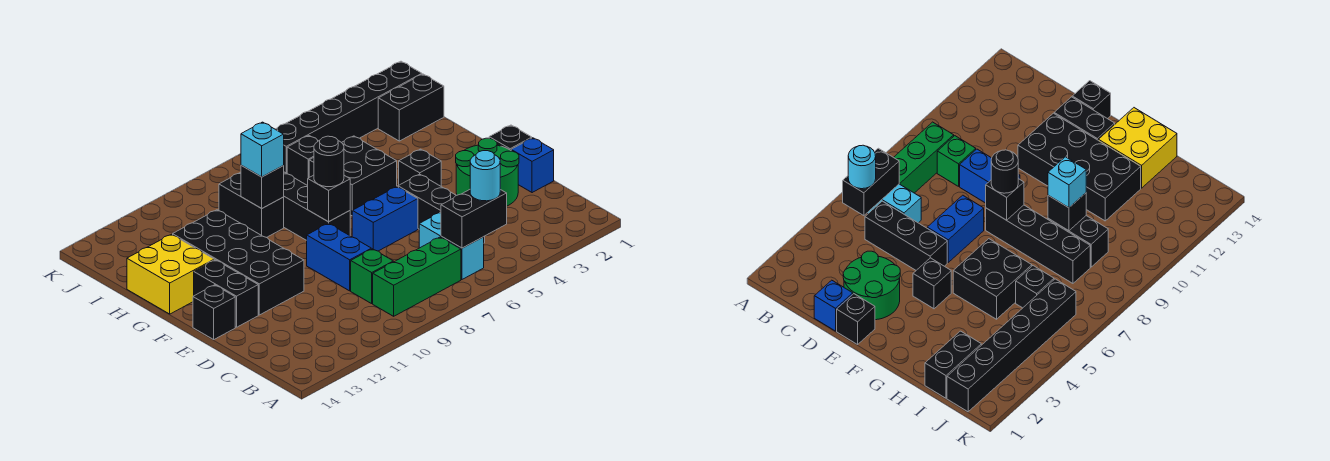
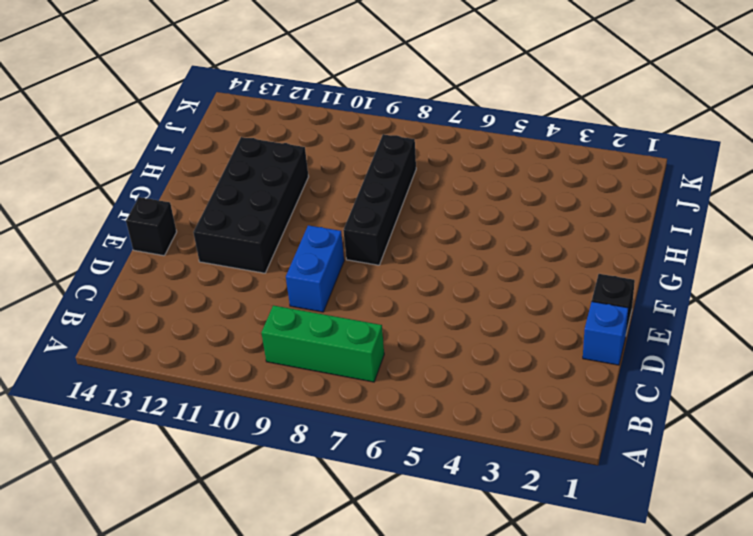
none -> cyan 1x2 brick [419,212,484,279]
none -> black 1x3 brick [398,174,485,243]
none -> green 1x1 brick [351,249,393,304]

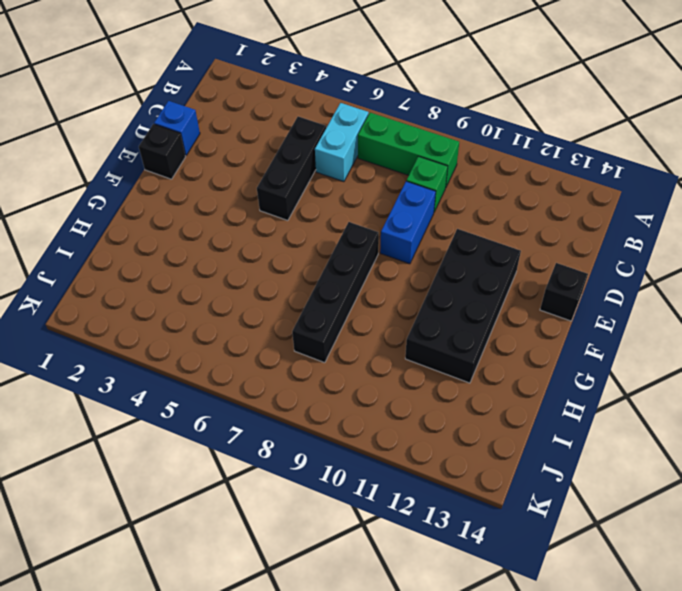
none -> green 2x2 round brick [456,138,519,206]
none -> blue 1x2 brick [352,187,418,251]
none -> black 1x2 brick [194,260,258,327]

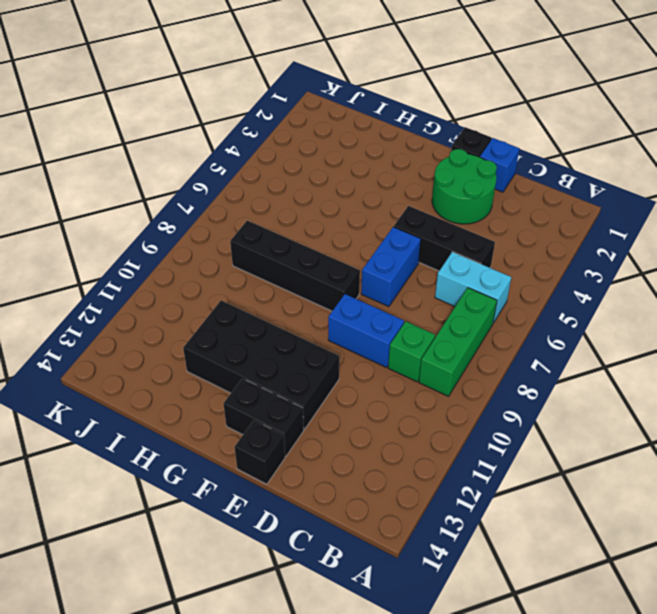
none -> black 1x1 brick [399,149,441,186]
none -> black 2x2 brick [309,136,397,216]
none -> yellow 2x2 brick [127,234,214,314]

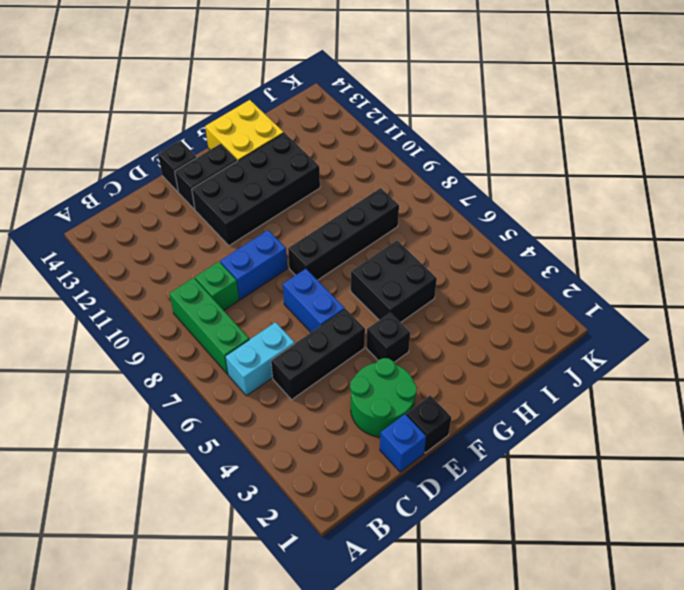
none -> black 1x2 brick [219,172,284,238]
none -> black 1x2 brick [378,74,444,141]
none -> black 1x1 brick [287,136,318,186]

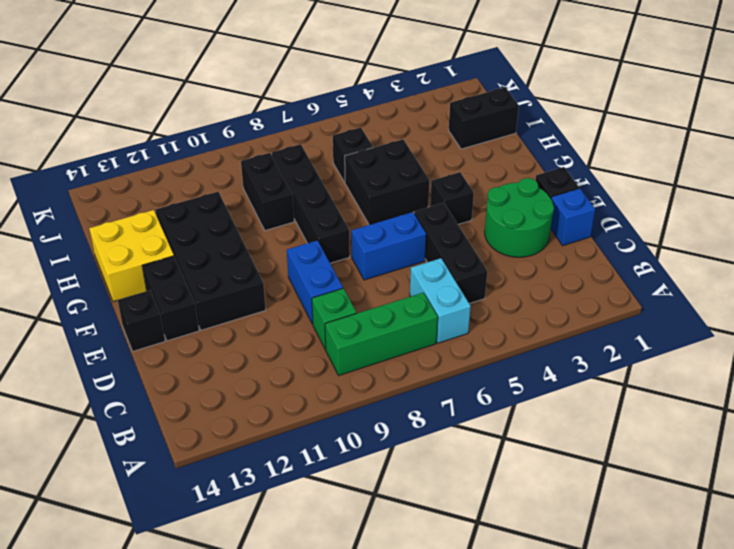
none -> black 1x6 brick [275,61,422,173]
none -> black 1x2 brick [441,190,507,248]
none -> black 1x1 brick [308,175,350,222]

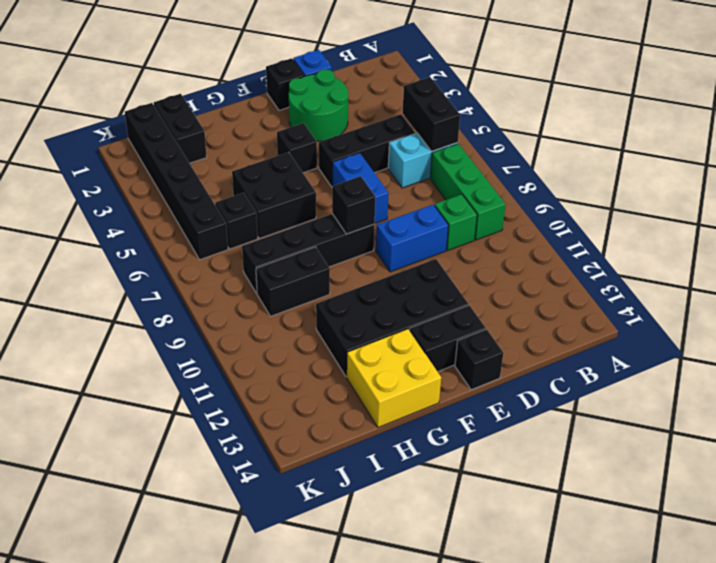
none -> black 1x1 brick [241,165,284,208]
none -> cyan 1x1 round brick [470,151,500,201]
none -> black 1x1 round brick [314,136,344,187]

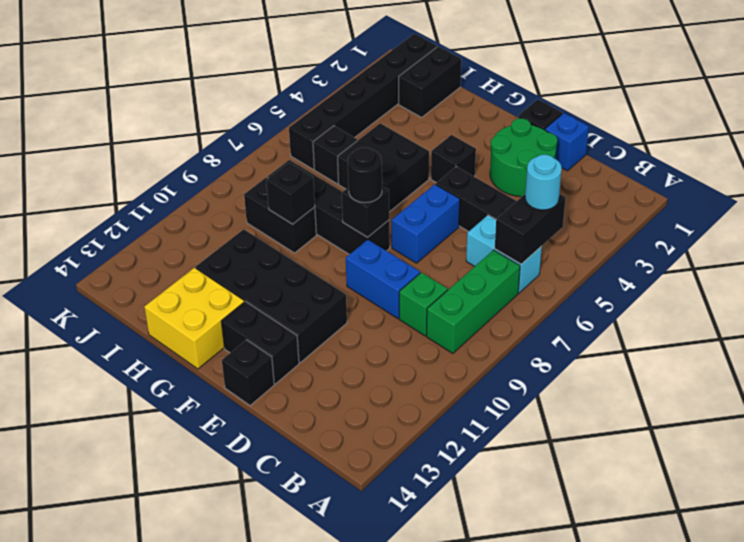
none -> cyan 1x1 brick [241,122,284,177]

